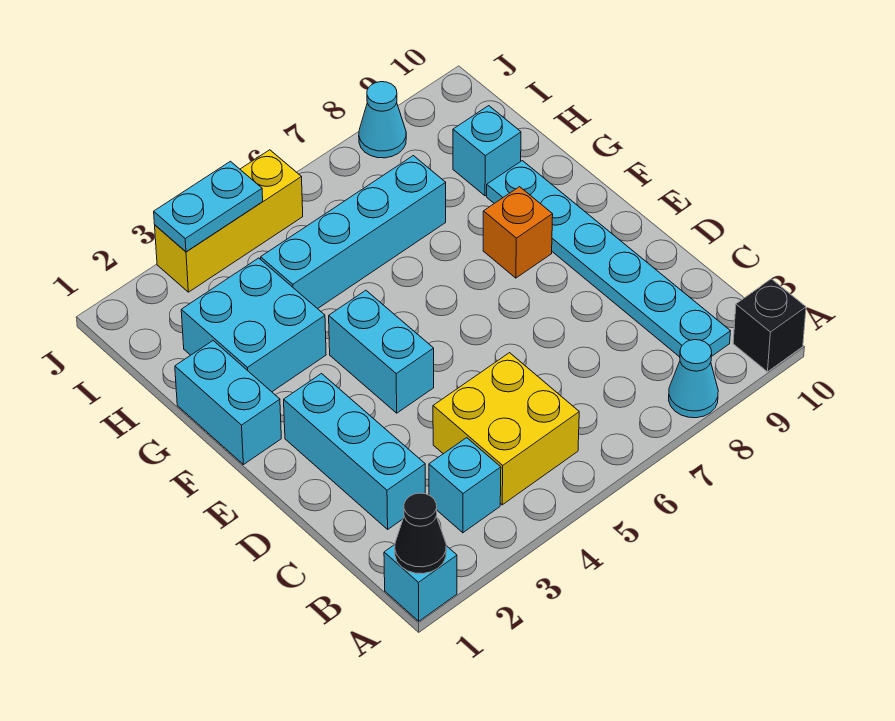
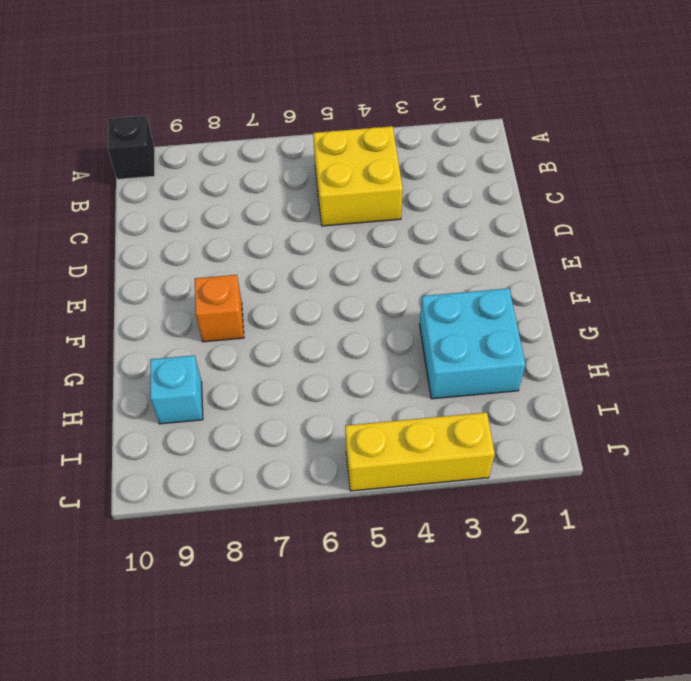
none -> cyan 1x1 brick [384,545,457,621]
none -> cyan 1x1 cone [669,340,718,418]
none -> cyan 1x1 brick [429,438,501,533]

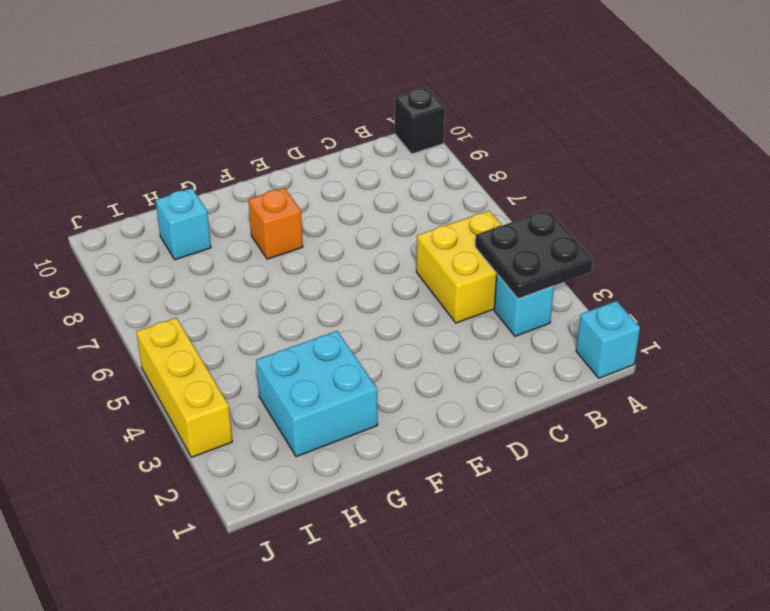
black 2x2 plate [475,210,593,299] -> none
none -> cyan 1x1 cone [669,340,718,418]
none -> cyan 1x6 plate [487,161,730,357]
none -> cyan 1x3 brick [284,374,425,529]

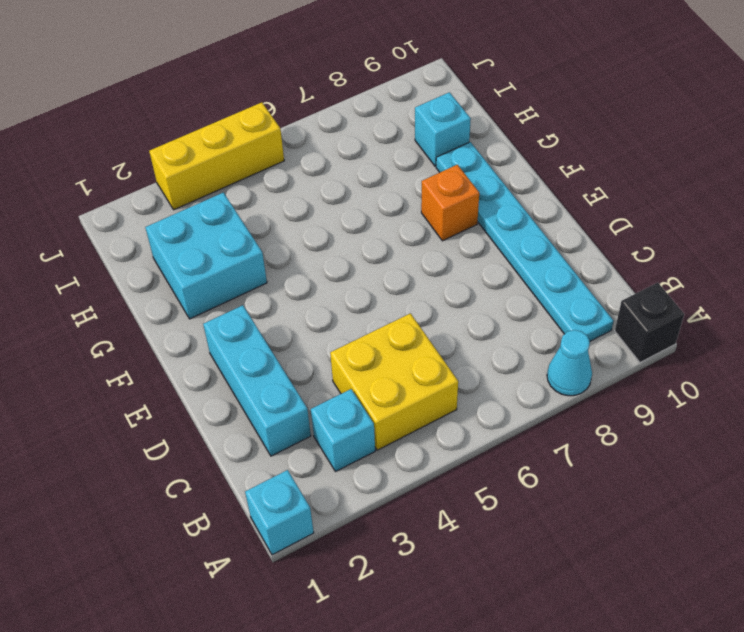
none -> cyan 1x2 brick [329,290,434,413]
none -> cyan 1x2 brick [175,341,281,465]
none -> cyan 1x4 brick [261,156,446,309]

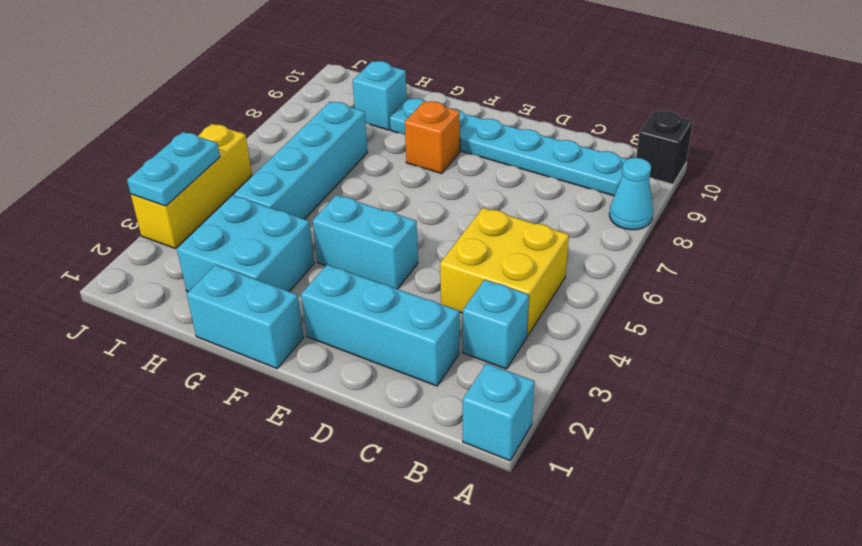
none -> cyan 1x1 cone [359,82,406,158]
none -> black 1x1 cone [395,493,446,574]

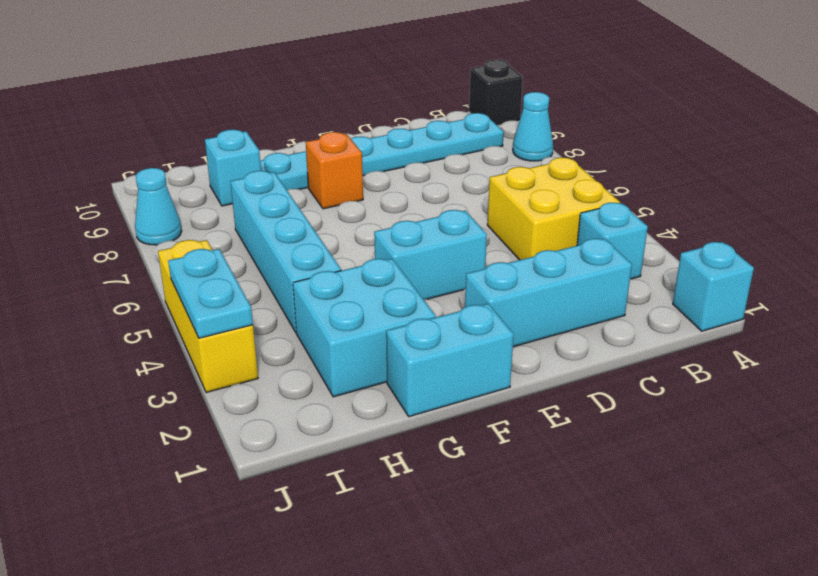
none -> black 1x1 cone [395,493,446,574]

